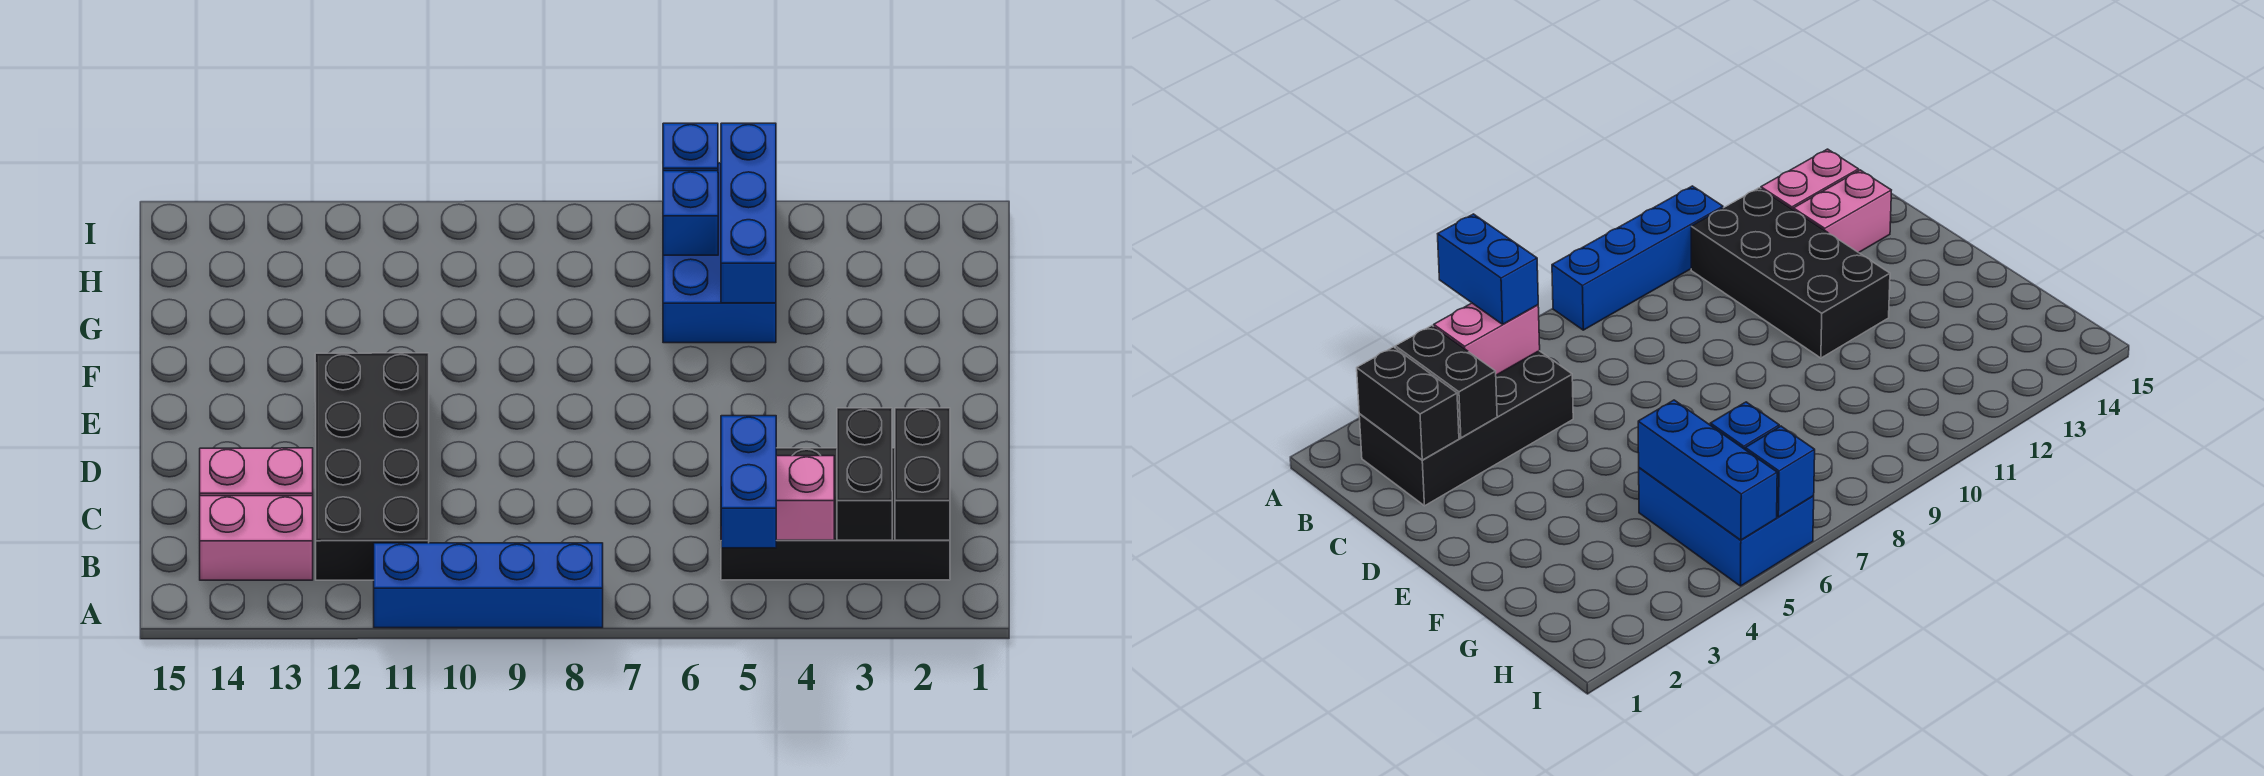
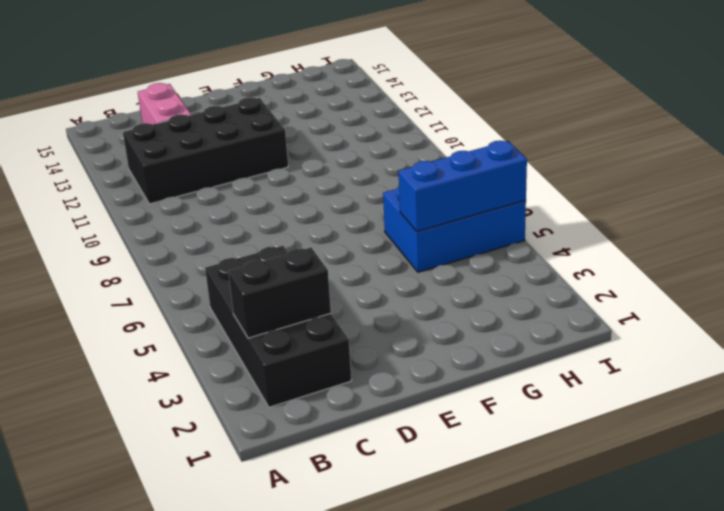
none -> blue 1x4 brick [374,543,603,628]
none -> pink 1x2 brick [200,496,313,580]
none -> black 1x2 brick [895,408,950,540]

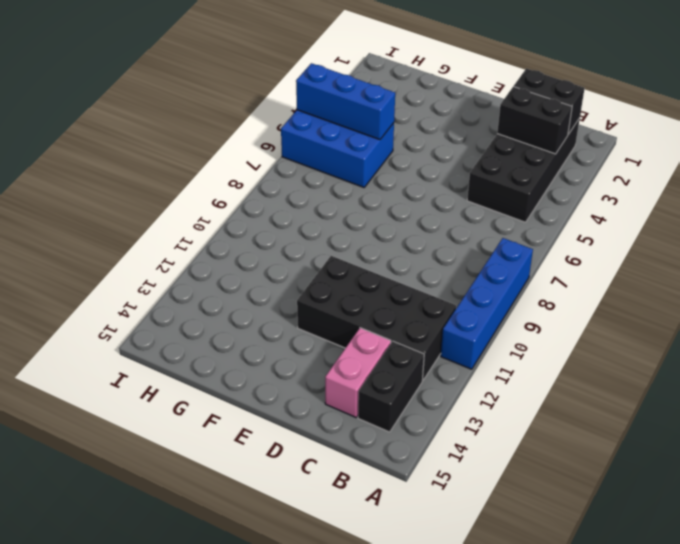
black 1x2 brick [358,341,424,432] -> pink 1x2 brick [200,496,313,580]
none -> pink 1x2 brick [776,456,834,540]
none -> blue 1x1 brick [663,171,718,255]
none -> blue 1x1 brick [663,123,718,171]

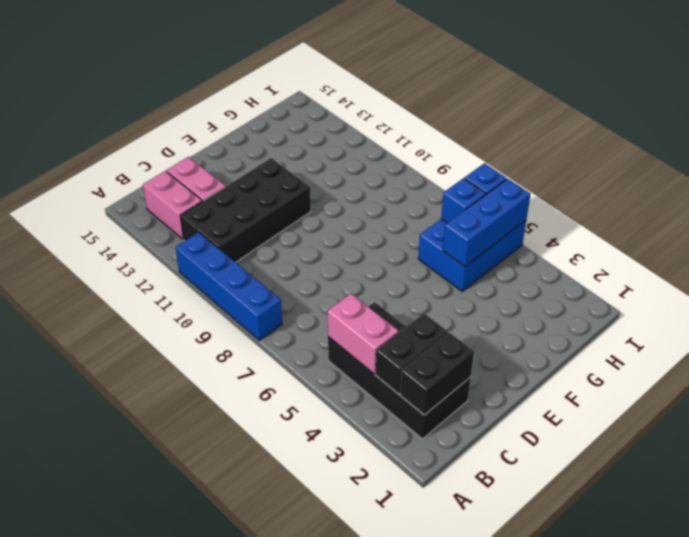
none -> blue 1x2 brick [721,416,777,548]

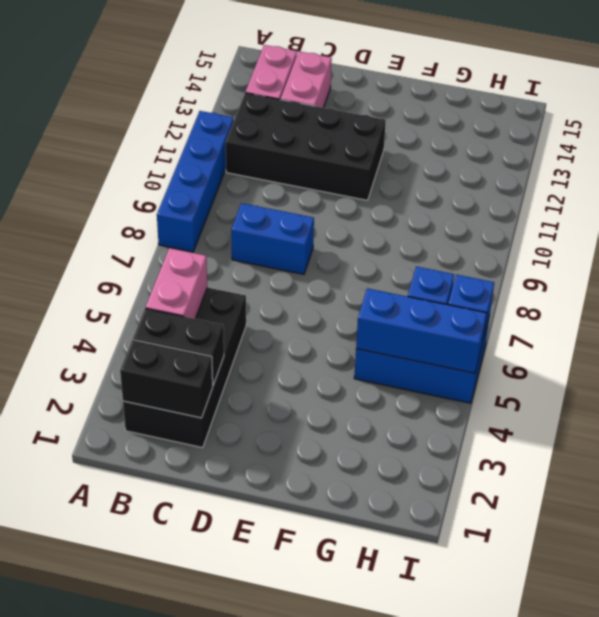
blue 1x2 brick [231,203,314,274] -> blue 1x2 brick moved to [721,416,777,548]

